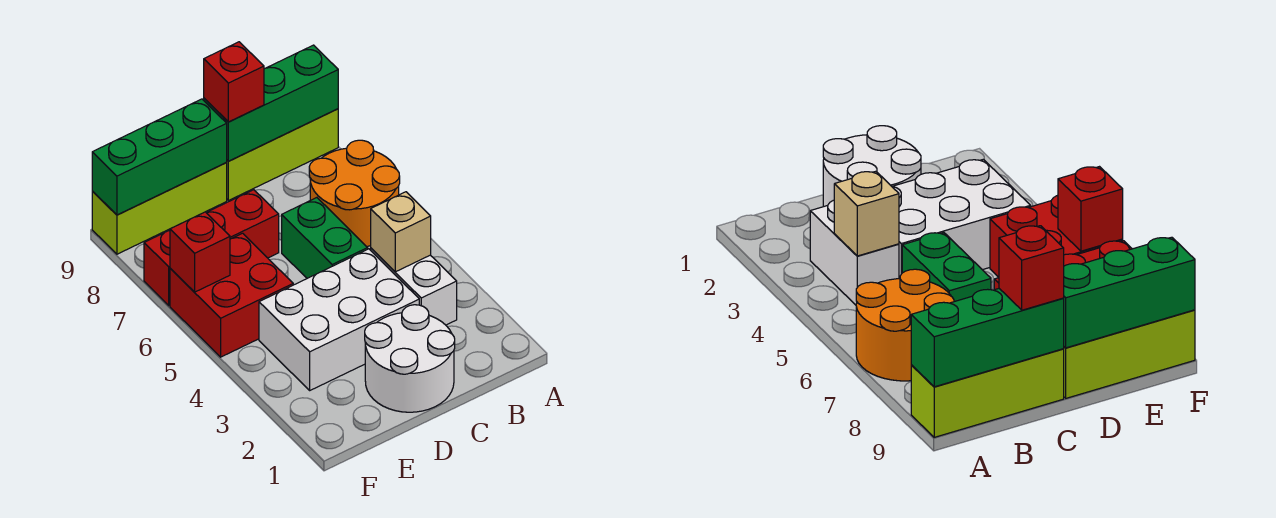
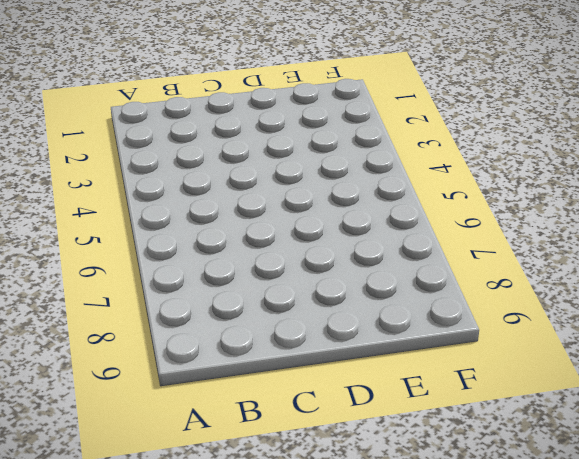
none -> orange 2x2 round brick [309,140,400,247]
none -> lime 1x3 brick [227,109,338,200]
none -> white 1x2 brick [371,248,457,325]

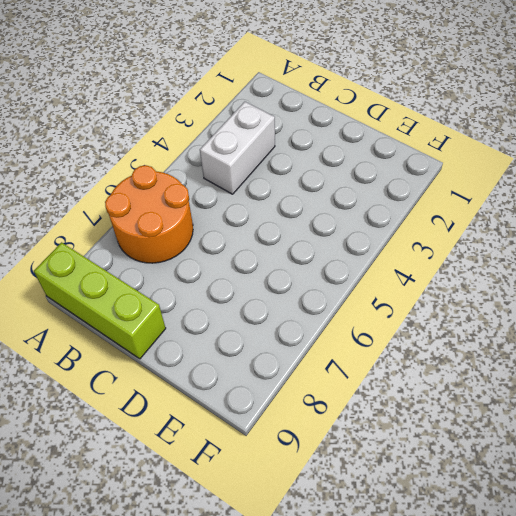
none -> white 2x2 round brick [365,305,455,412]
none -> white 2x3 brick [259,249,419,390]
none -> green 1x2 brick [282,198,368,278]

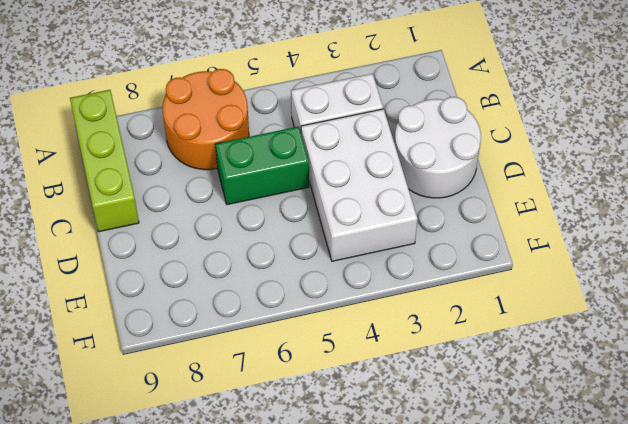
none -> red 1x3 brick [144,190,279,306]
none -> lime 1x3 brick [92,162,227,254]
none -> red 2x2 brick [170,233,293,357]

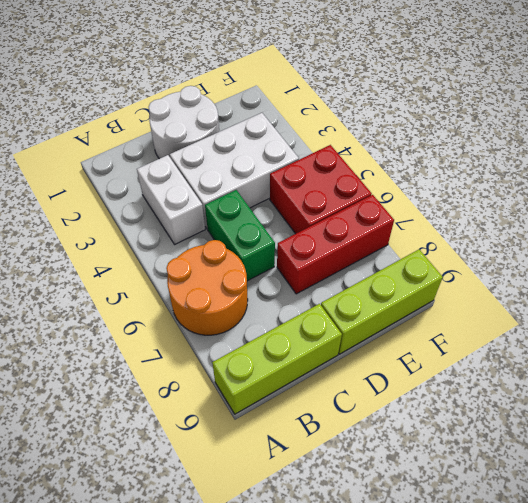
none -> green 1x3 brick [204,45,338,161]
none -> tan 1x1 brick [371,192,431,272]
none -> green 1x3 brick [92,99,227,215]

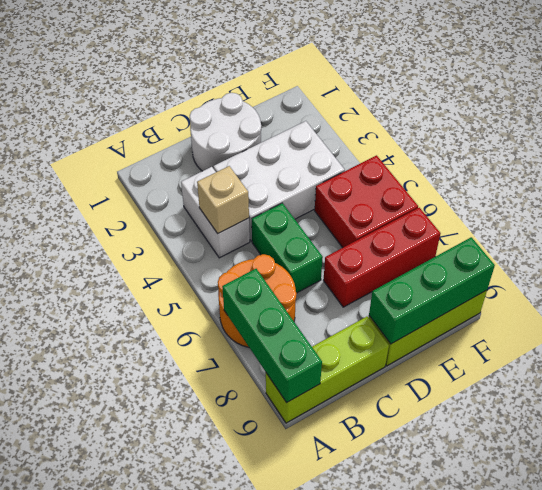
green 1x3 brick [222,269,322,402] -> green 1x3 brick turned to [204,45,338,161]
none -> red 1x1 brick [170,212,230,292]
none -> red 1x1 brick [204,42,264,122]

